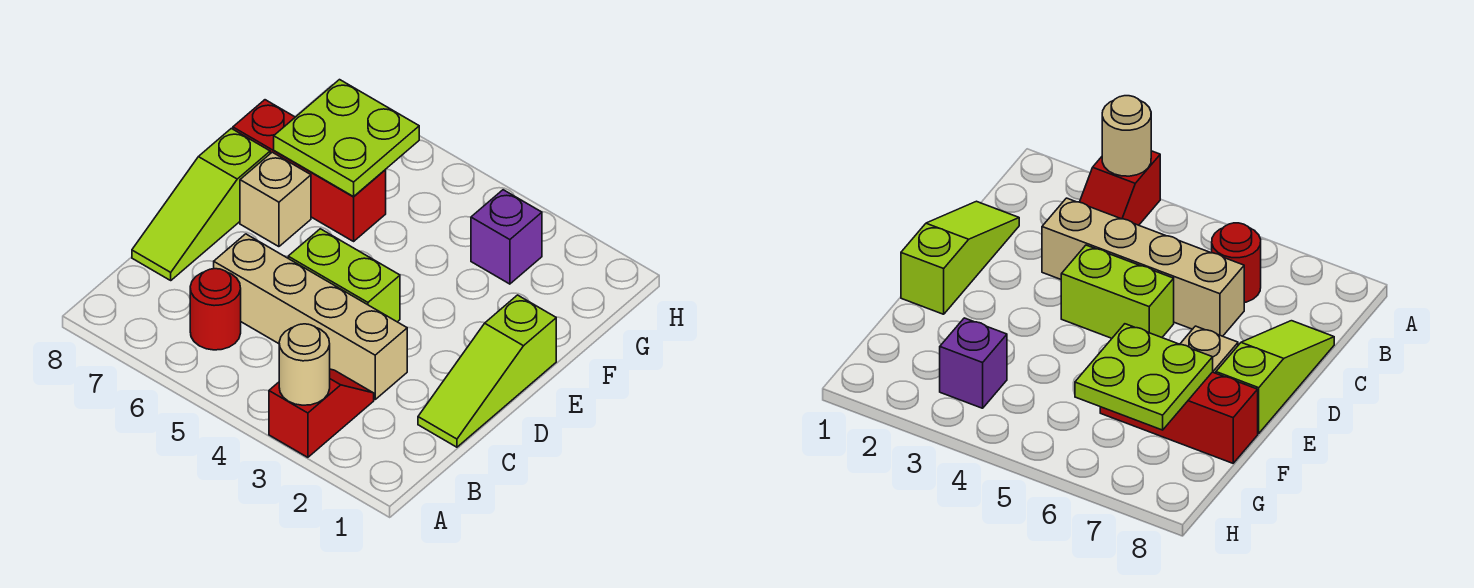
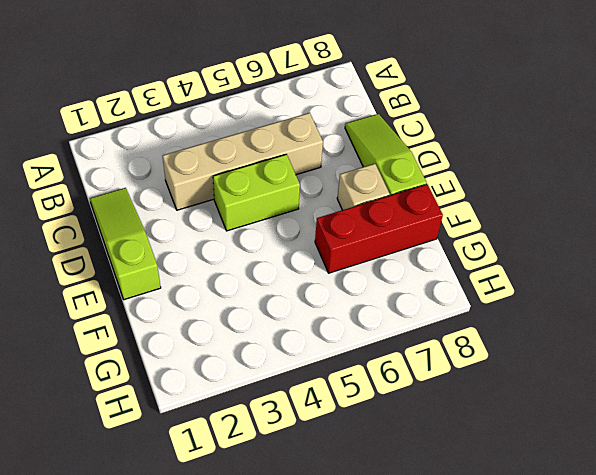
none -> red 1x2 slope [269,369,374,457]
none -> red 1x1 round brick [190,269,241,350]

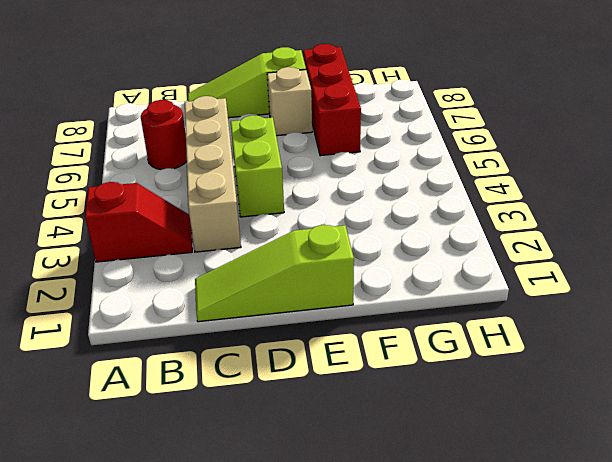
none -> purple 1x1 brick [471,190,542,284]
none -> tan 1x1 round brick [279,324,330,405]

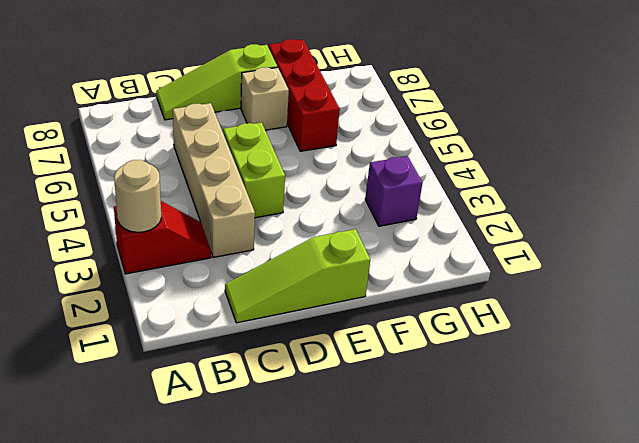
none -> red 1x1 round brick [190,269,241,350]
none -> lime 2x2 plate [274,80,419,197]

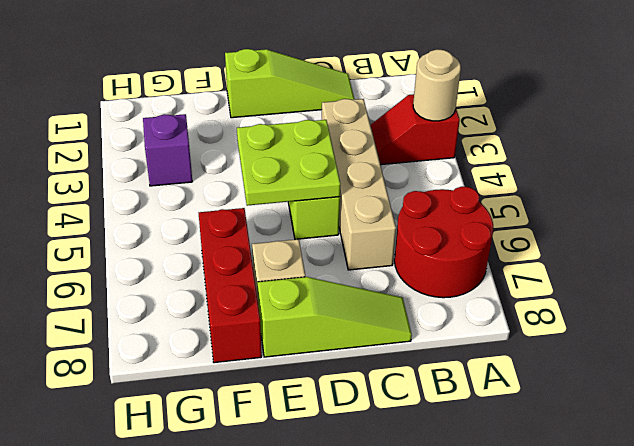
red 2x2 round brick [394,186,493,298] -> red 1x1 round brick [190,269,241,350]
lime 2x2 plate [237,120,340,206] -> lime 2x2 plate moved to [274,80,419,197]

